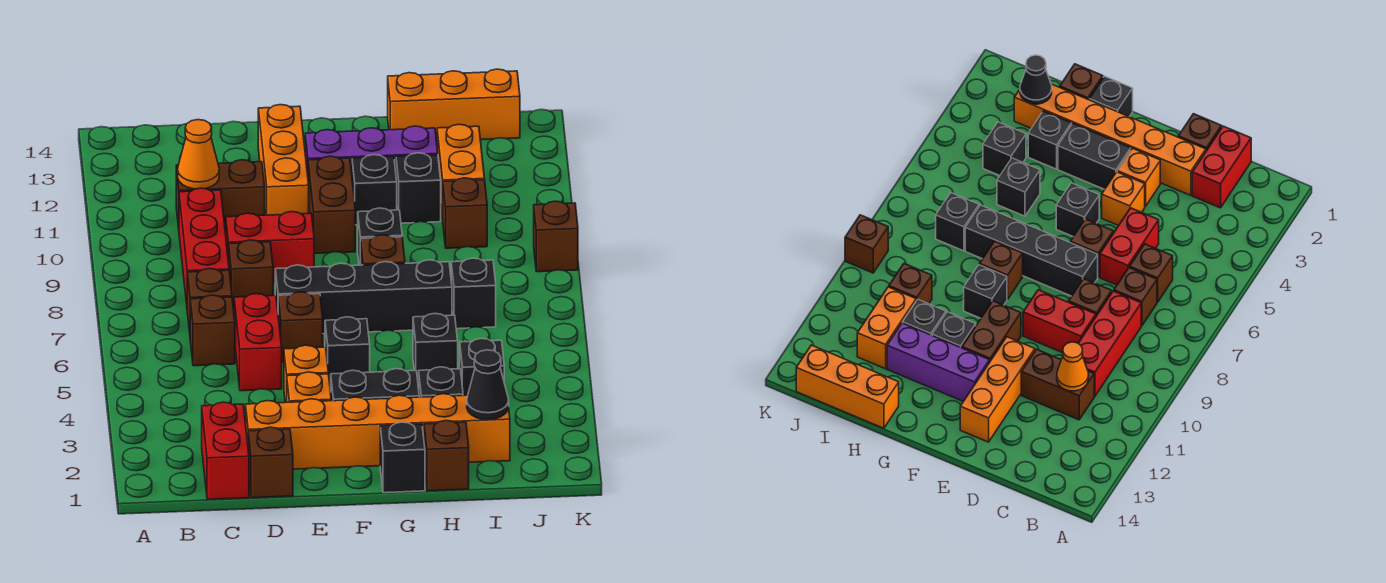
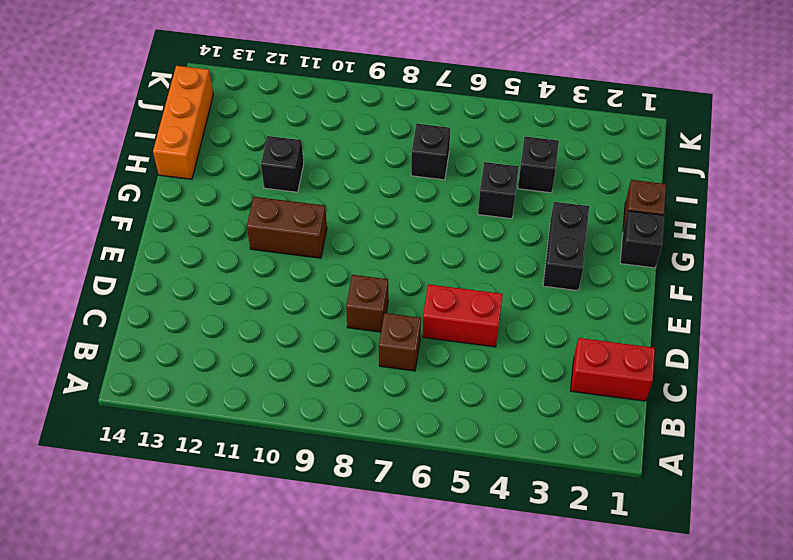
none -> brown 1x1 brick [190,295,235,366]
none -> red 1x3 brick [179,188,229,304]
none -> brown 1x2 brick [176,160,265,230]
none -> brown 1x1 brick [248,427,293,498]

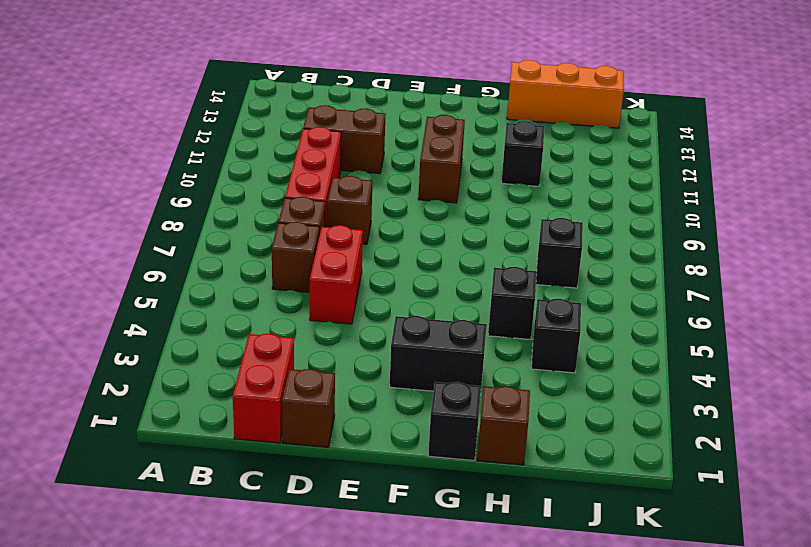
none -> orange 1x6 brick [246,394,510,469]
none -> red 1x2 brick [226,212,314,282]
none -> orange 1x1 brick [287,372,331,402]
none -> orange 1x1 brick [284,345,328,402]

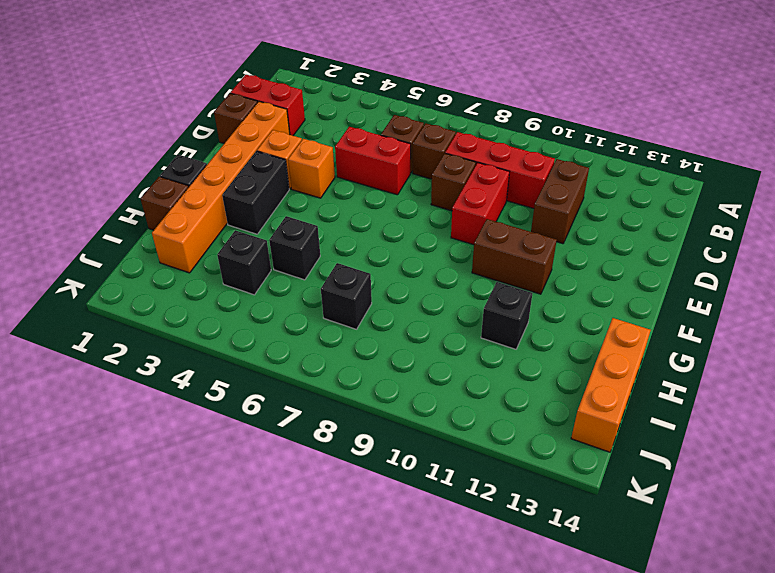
none -> brown 1x1 brick [278,292,323,362]
none -> black 1x4 brick [275,260,452,334]
none -> orange 1x3 brick [258,105,309,215]
none -> black 1x1 brick [325,317,370,387]

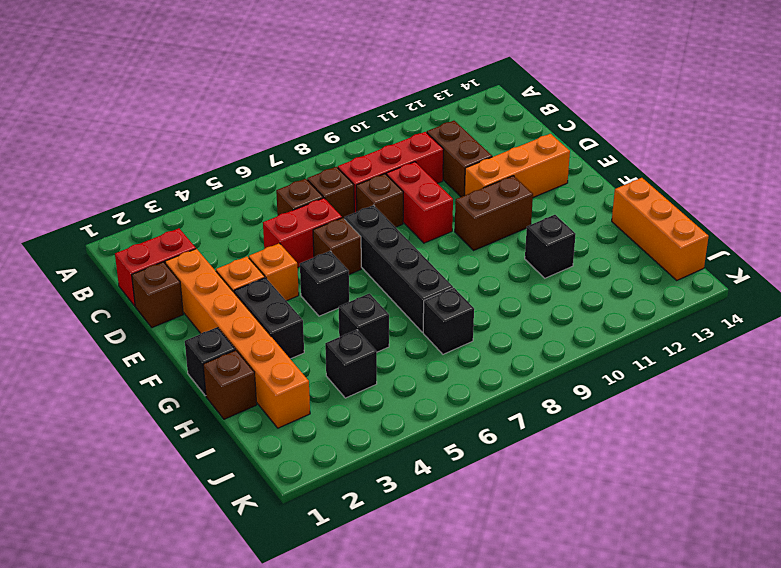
none -> purple 1x3 brick [305,126,438,174]
none -> brown 1x1 brick [361,235,405,265]
none -> black 1x1 brick [358,208,402,265]
none -> black 1x1 brick [352,155,397,225]

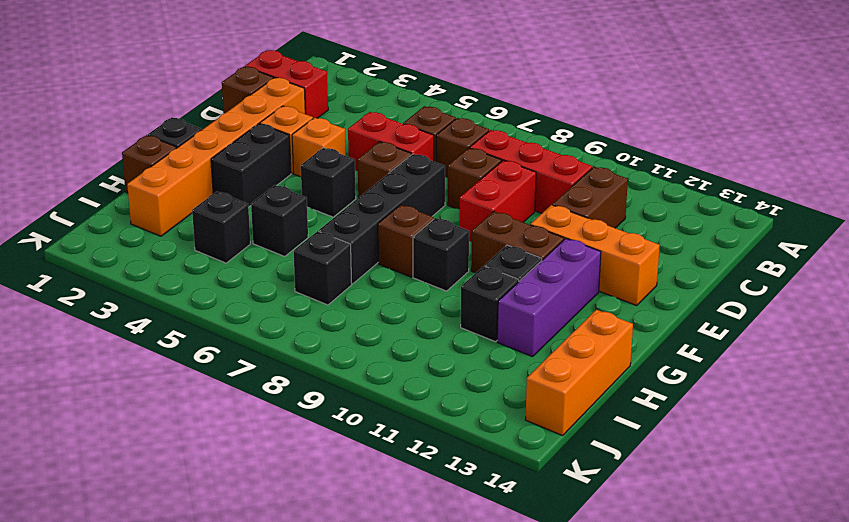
none -> black 1x1 brick [419,367,463,397]
none -> brown 1x1 brick [443,178,487,248]
none -> orange 1x2 brick [437,124,485,220]
none -> brown 1x1 brick [534,201,578,272]

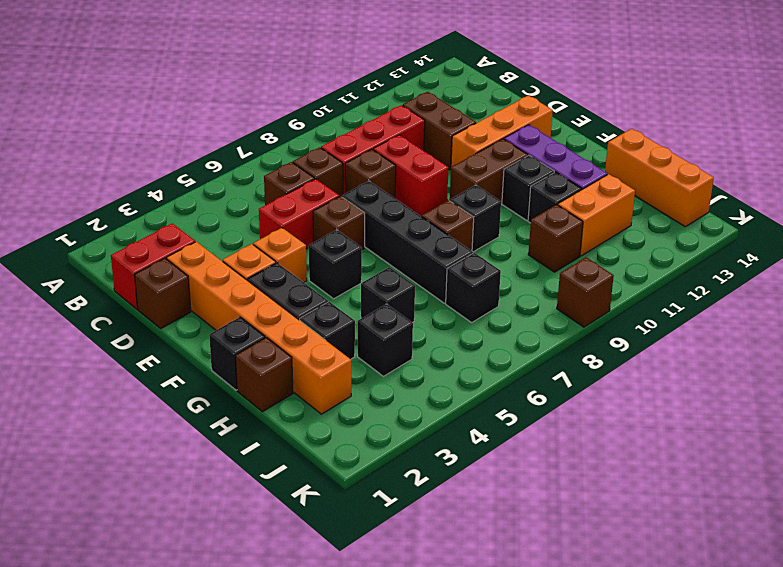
none -> orange 1x1 cone [178,120,219,189]
none -> black 1x1 cone [467,350,509,420]

